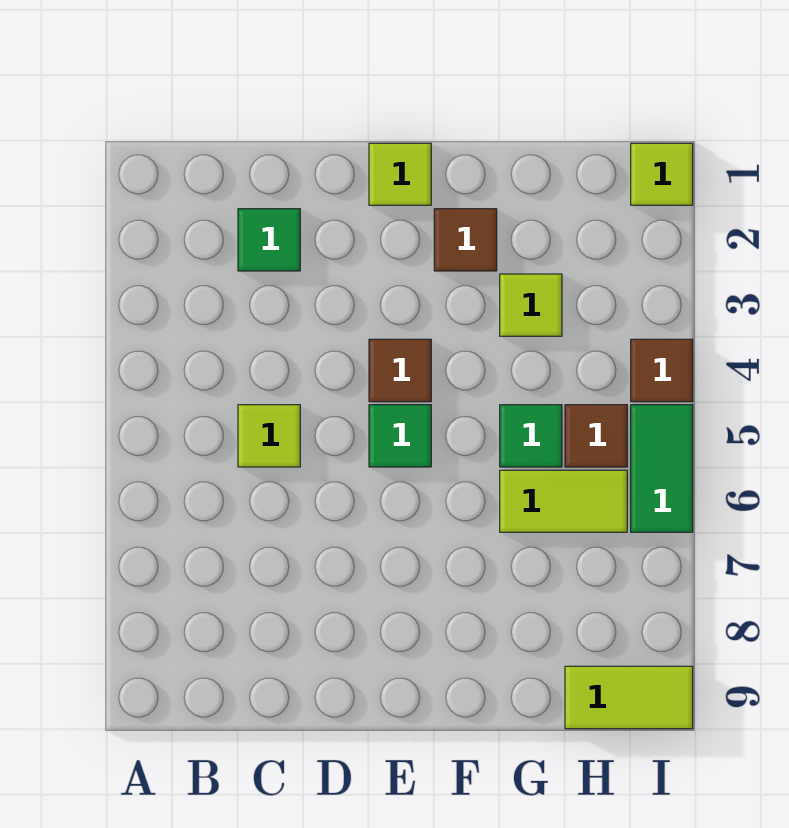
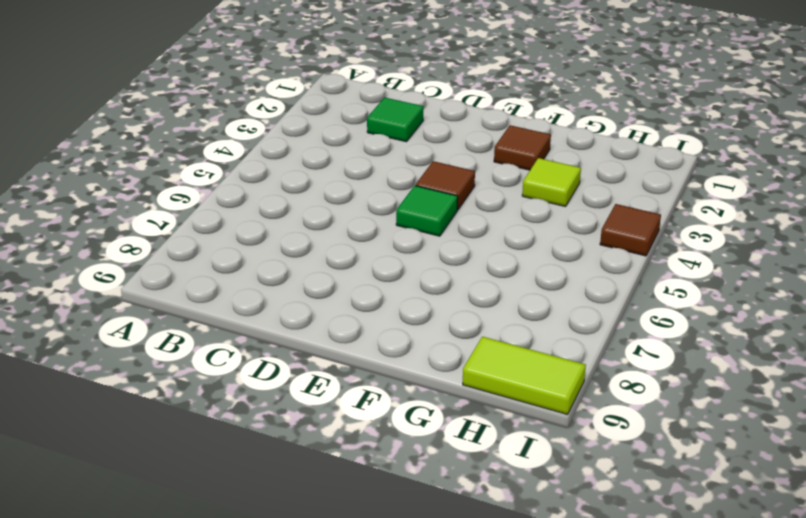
none -> lime 1x1 tile [238,405,300,467]
none -> lime 1x1 tile [369,143,431,205]
none -> green 1x1 tile [500,405,562,467]

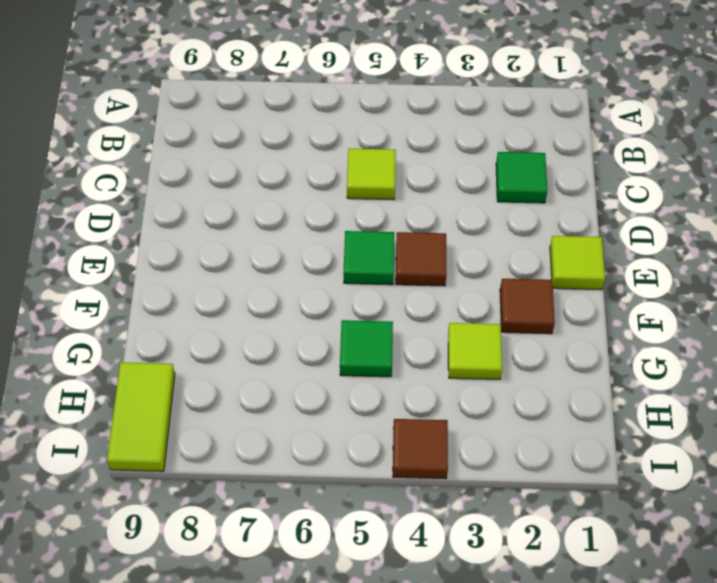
none -> lime 1x2 tile [500,470,627,532]
none -> brown 1x1 tile [565,405,627,467]
none -> lime 1x1 tile [631,143,693,205]

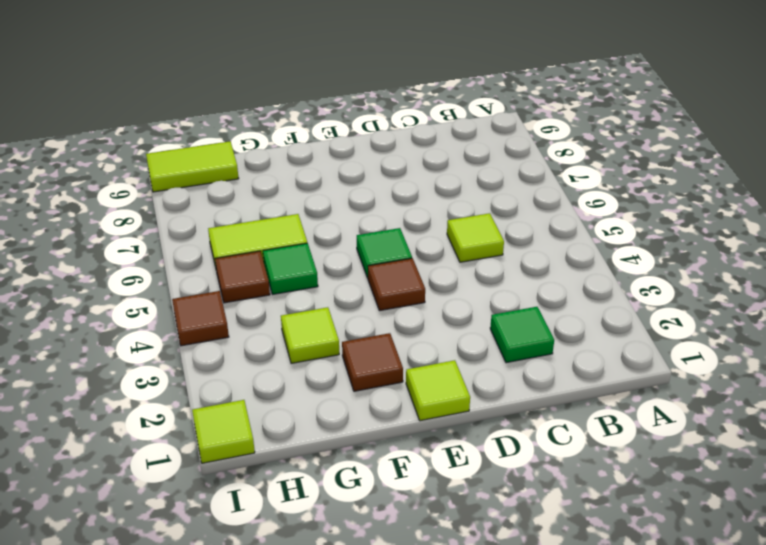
none -> green 1x2 tile [631,405,693,532]

